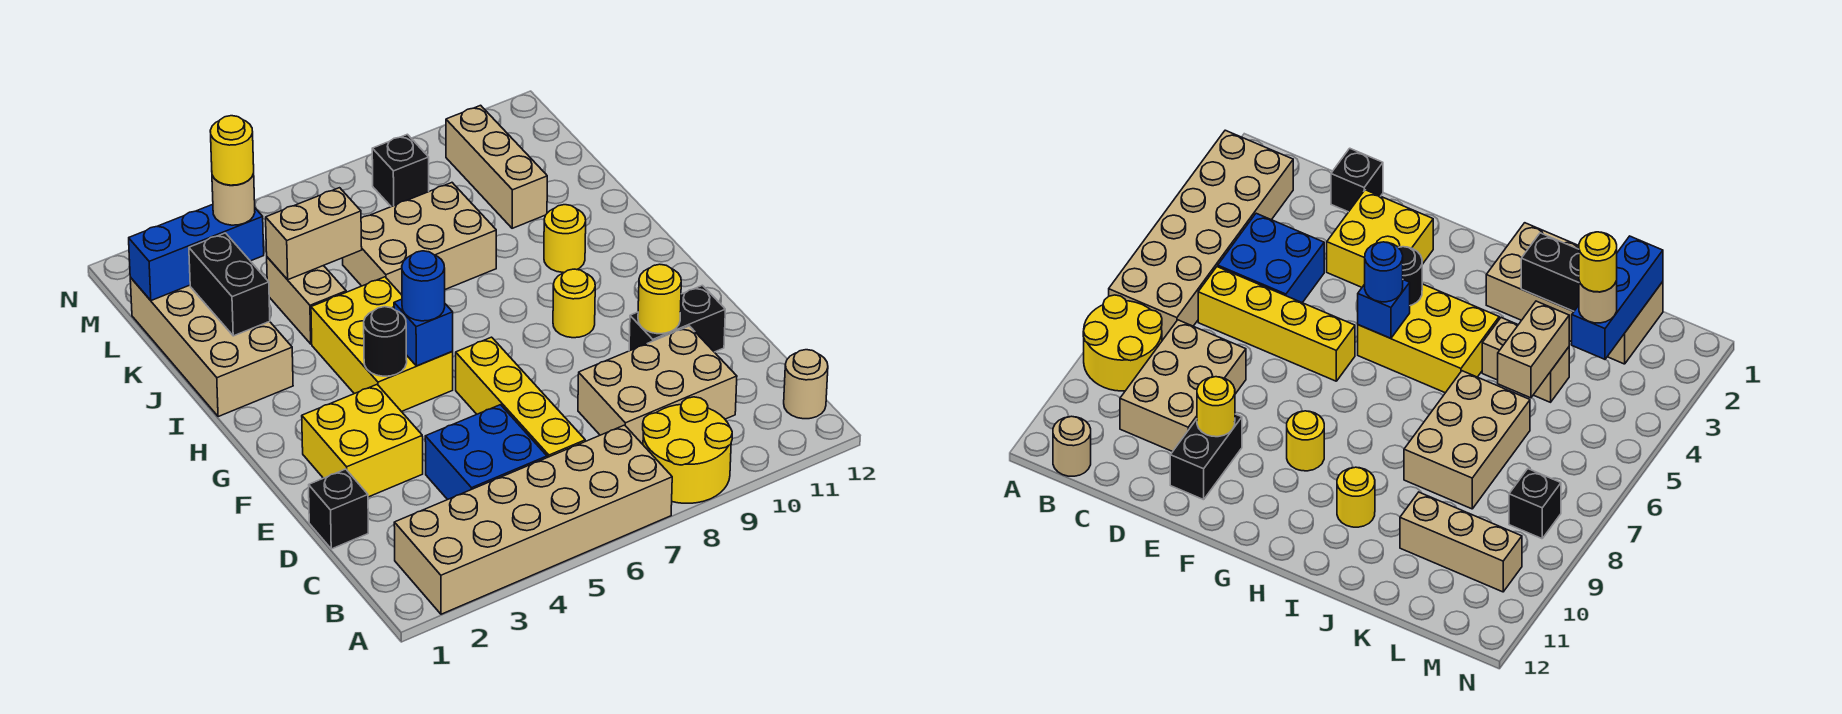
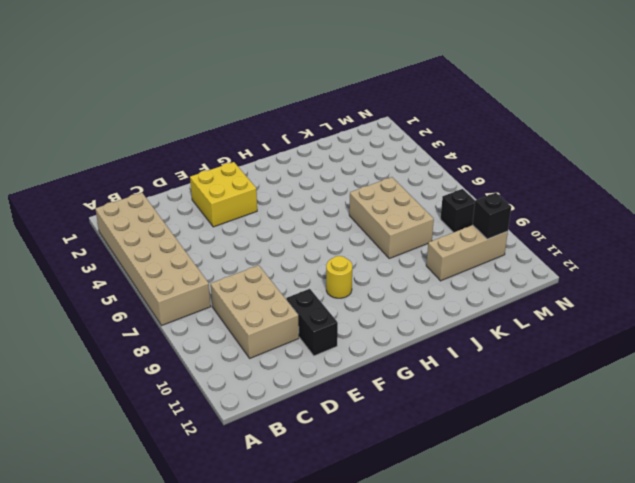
black 1x1 brick [472,193,511,239] -> black 1x1 brick moved to [309,469,368,549]
none -> yellow 2x2 round brick [643,397,732,503]
none -> tan 1x1 round brick [784,350,828,419]
none -> blue 2x2 brick [425,405,547,500]

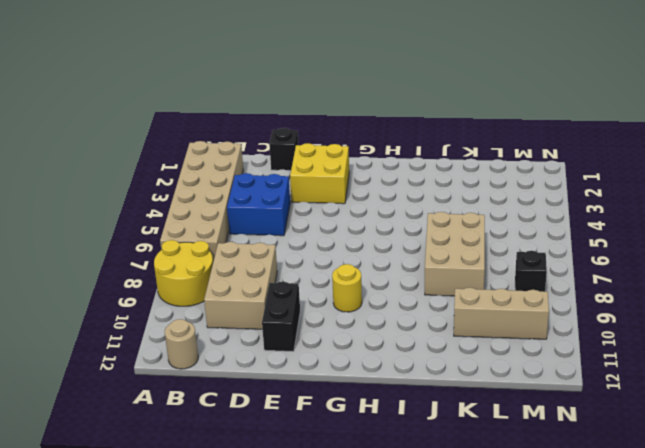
none -> yellow 1x4 brick [456,337,585,458]
none -> yellow 2x3 brick [311,277,453,412]
none -> tan 2x4 brick [130,277,293,417]

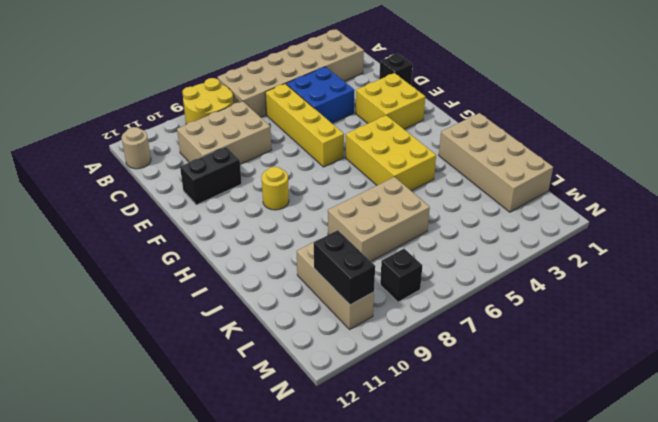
black 1x2 brick [314,230,375,305] -> black 1x2 brick moved to [189,233,270,336]
none -> yellow 1x1 round brick [544,205,586,272]
none -> tan 1x2 brick [267,257,346,344]
none -> yellow 1x1 round brick [638,264,681,334]

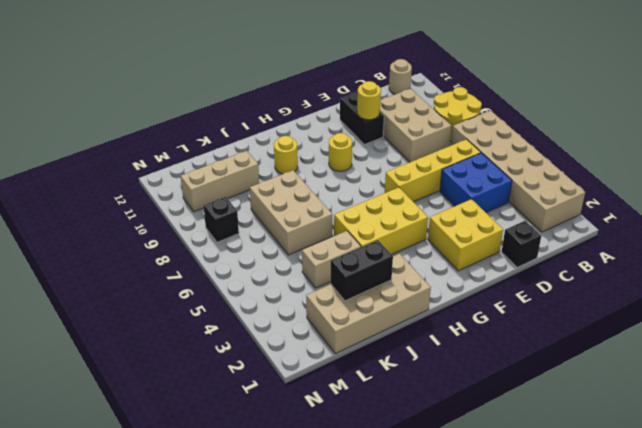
none -> black 1x1 round brick [364,307,407,376]
none -> blue 1x1 brick [394,299,453,366]
none -> tan 1x2 brick [266,188,362,280]

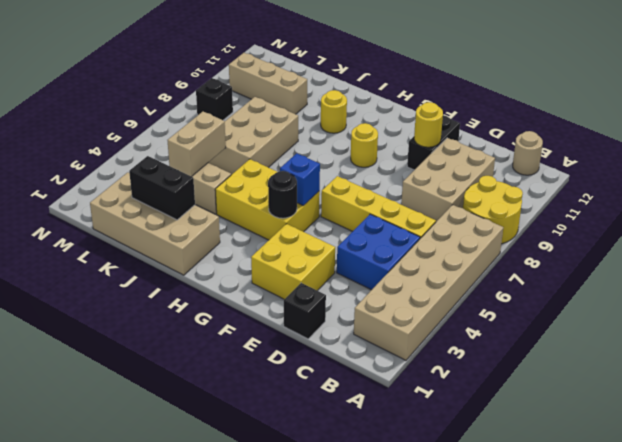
none -> blue 1x3 brick [129,204,264,301]
none -> blue 1x1 round brick [402,251,445,321]
none -> tan 1x1 round brick [212,174,255,225]

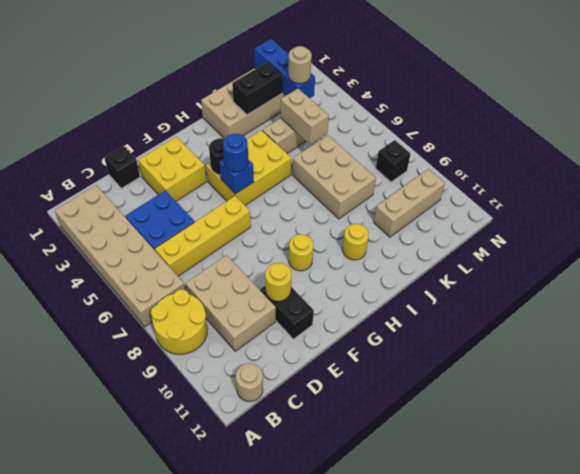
none -> yellow 1x1 round brick [210,116,254,185]

